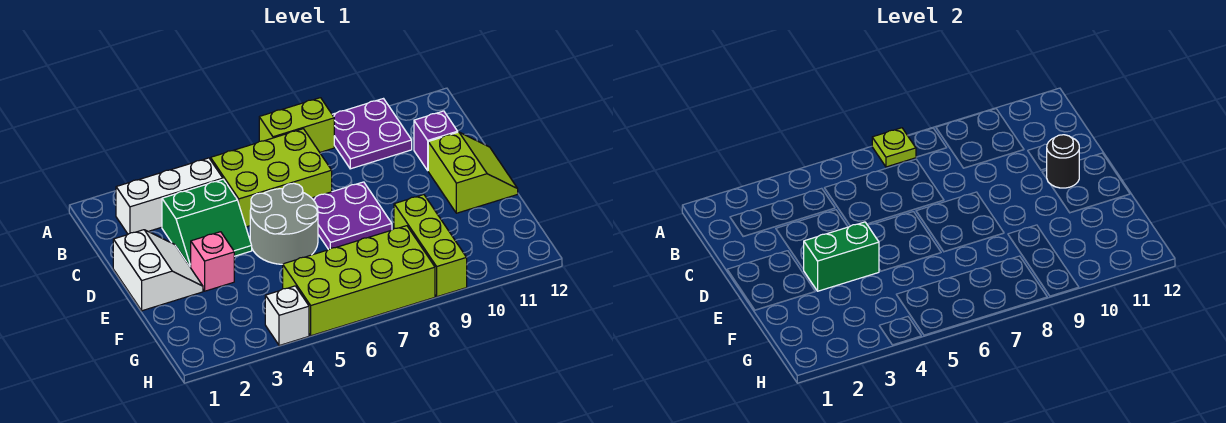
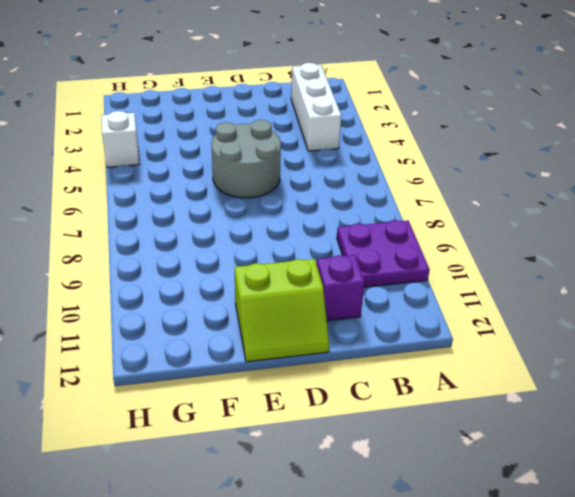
none -> lime 1x2 brick [259,98,334,152]
none -> lime 2x3 brick [211,129,332,227]
none -> green 2x2 slope [162,179,252,268]

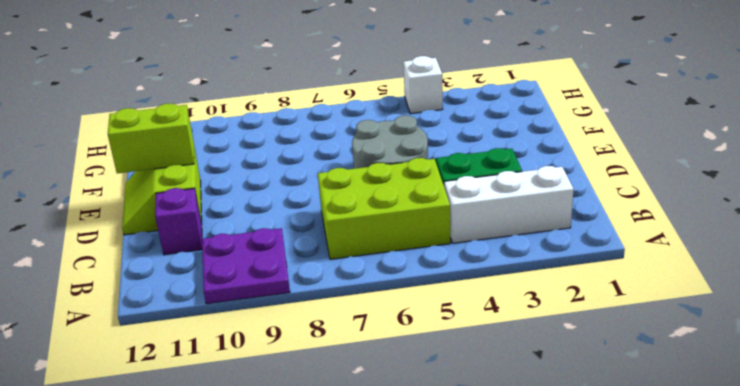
lime 1x2 brick [108,104,194,173] -> lime 1x2 brick moved to [259,98,334,152]
none -> white 2x2 slope [113,230,203,311]
none -> purple 2x2 plate [312,182,392,250]
none -> pink 1x1 brick [191,232,234,291]

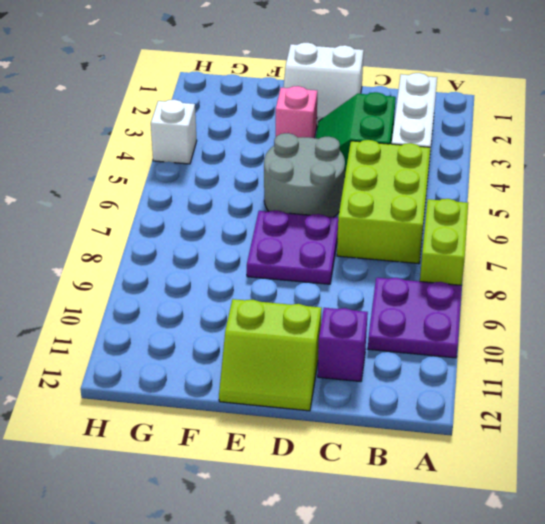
none -> lime 1x3 brick [394,195,467,297]
none -> lime 2x4 brick [283,226,435,336]
none -> lime 1x1 plate [872,128,916,167]

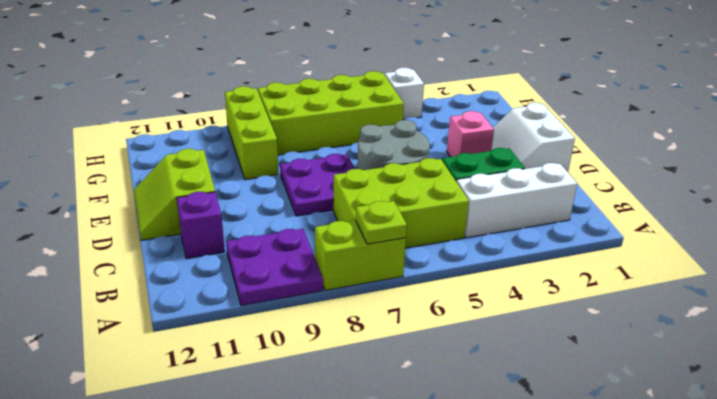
none -> black 1x1 round brick [1046,135,1079,188]
none -> green 1x2 brick [803,222,879,291]

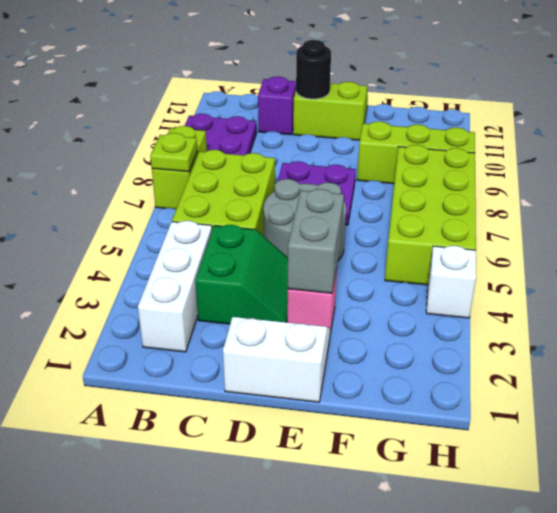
grey 1x2 brick [288,189,344,293] -> green 1x2 brick [803,222,879,291]

